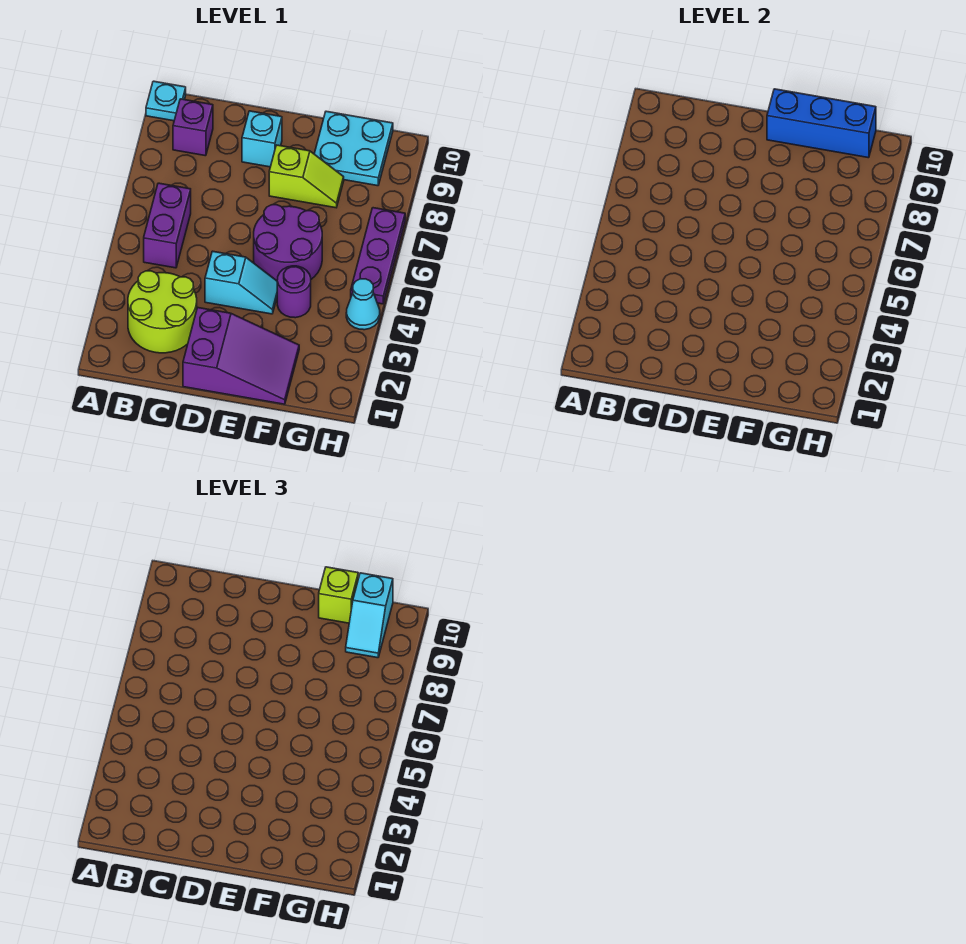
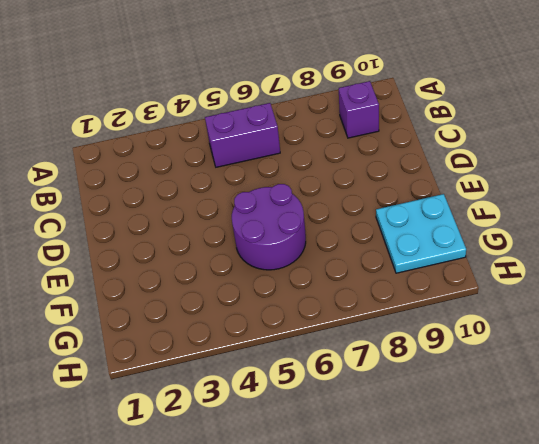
none -> cyan 1x1 plate [146,81,186,121]
none -> lime 2x2 round brick [128,271,197,353]
none -> purple 2x3 slope [183,308,299,404]

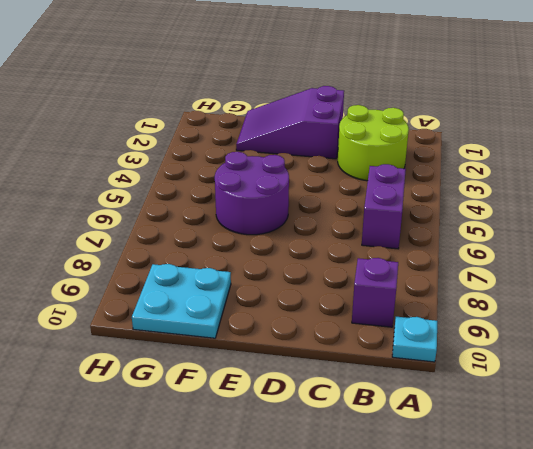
none -> cyan 1x2 slope [205,251,277,314]
none -> cyan 1x1 brick [242,111,282,167]
none -> lime 1x2 slope [269,145,344,208]

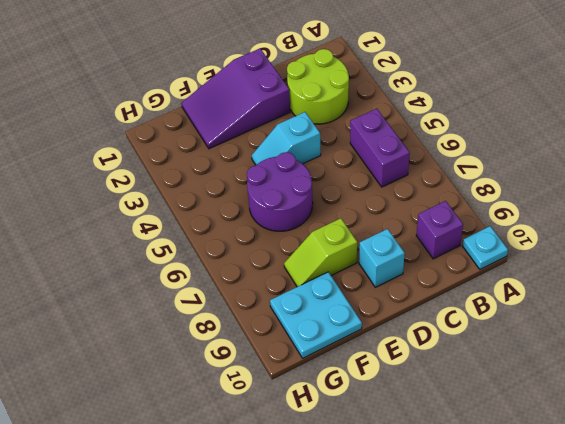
none -> purple 1x1 round brick [277,266,311,318]
none -> cyan 1x1 cone [346,279,380,330]
none -> purple 1x3 plate [351,208,405,304]

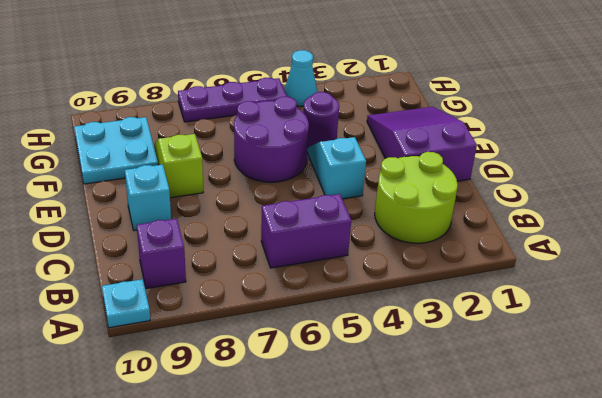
none -> blue 1x3 brick [767,89,876,158]
none -> lime 1x1 brick [319,567,358,623]
none -> cyan 1x2 slope [346,573,393,658]

